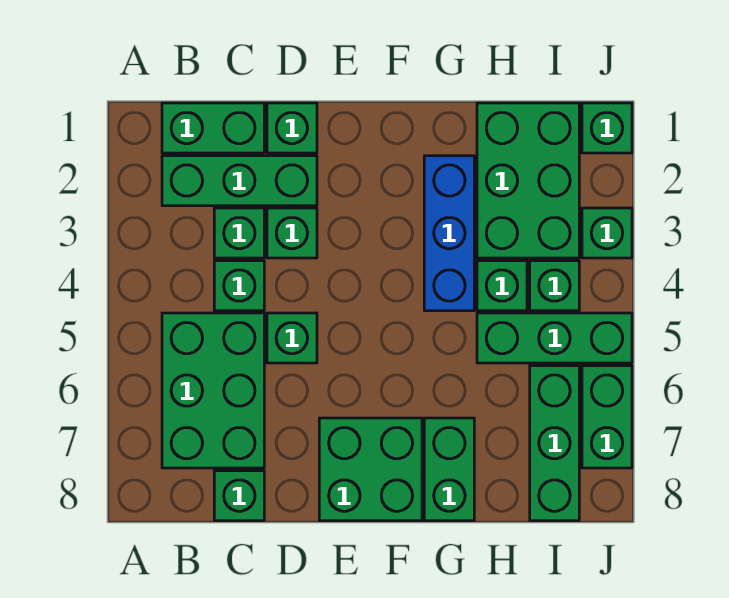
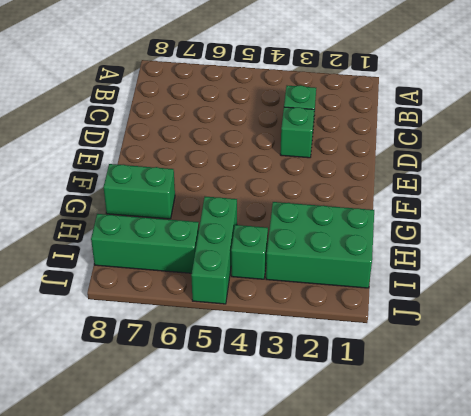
none -> green 1x2 brick [162,103,264,153]
none -> green 1x3 brick [162,156,317,206]
none -> green 2x3 brick [162,313,264,468]

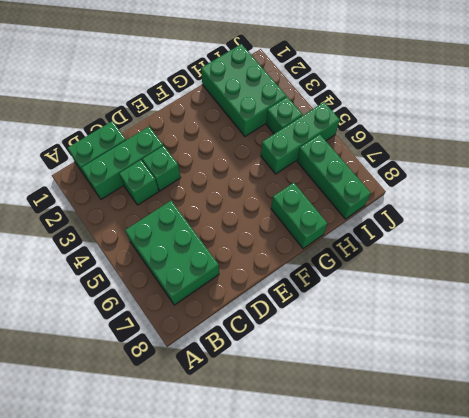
none -> green 1x1 brick [214,261,264,311]
none -> green 1x1 brick [214,471,264,521]
none -> green 1x1 brick [267,103,317,153]

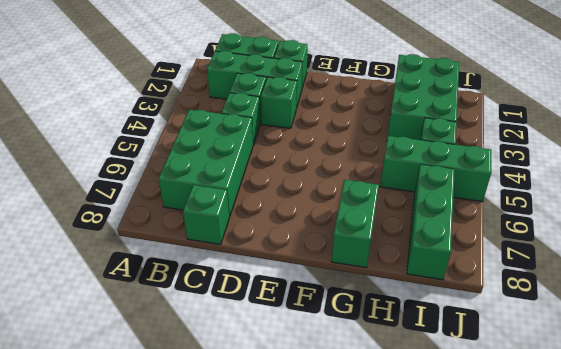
none -> green 1x1 brick [267,313,317,363]
none -> green 2x2 brick [319,418,422,521]
none -> blue 1x3 brick [424,156,474,311]

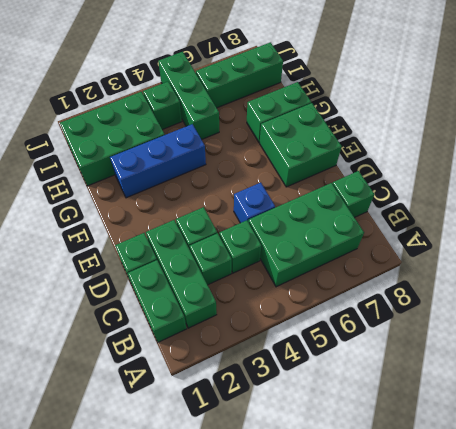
blue 1x1 brick [234,183,275,223] -> green 1x1 brick [267,313,317,363]
none -> green 1x1 brick [477,261,527,311]
none -> green 1x1 brick [582,103,632,153]
none -> green 1x1 brick [582,208,632,258]

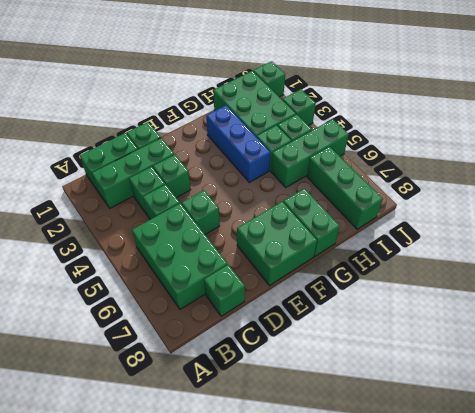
none -> green 1x2 brick [582,366,632,468]

